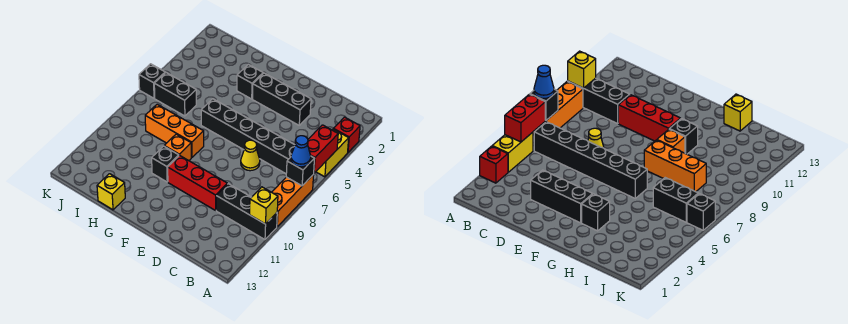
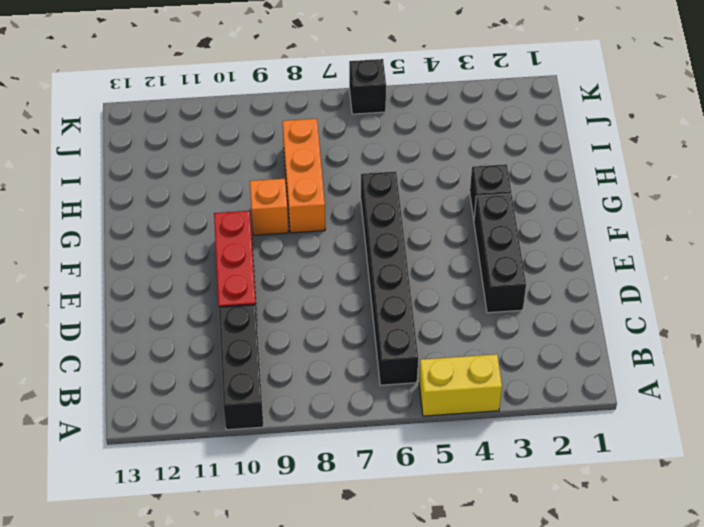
none -> red 1x1 brick [334,117,360,152]
none -> orange 1x3 brick [272,174,314,227]
none -> yellow 1x1 cone [241,140,260,171]

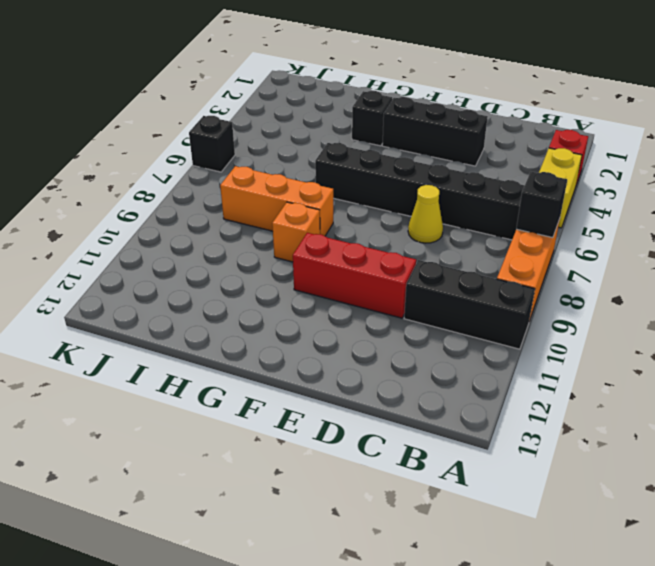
none -> black 1x1 brick [152,146,179,182]
none -> yellow 1x1 brick [97,174,125,210]
none -> black 1x2 brick [154,73,196,116]

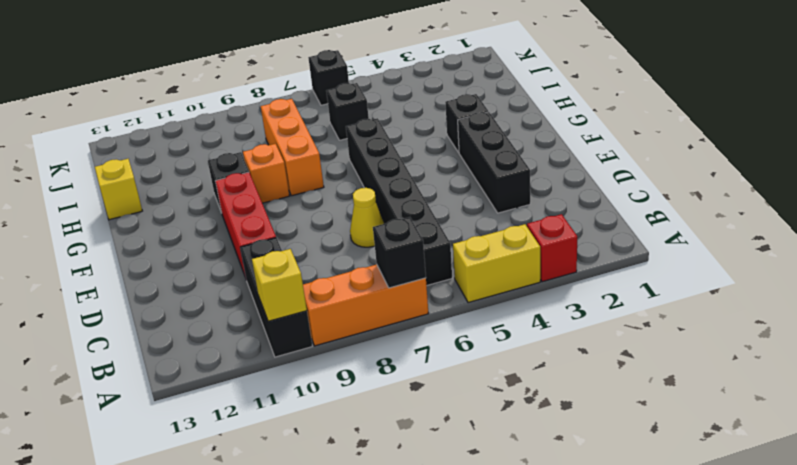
black 1x1 brick [326,83,369,140] -> black 1x2 brick [154,73,196,116]
none -> red 1x2 brick [308,125,338,173]
none -> blue 1x1 cone [291,136,311,167]

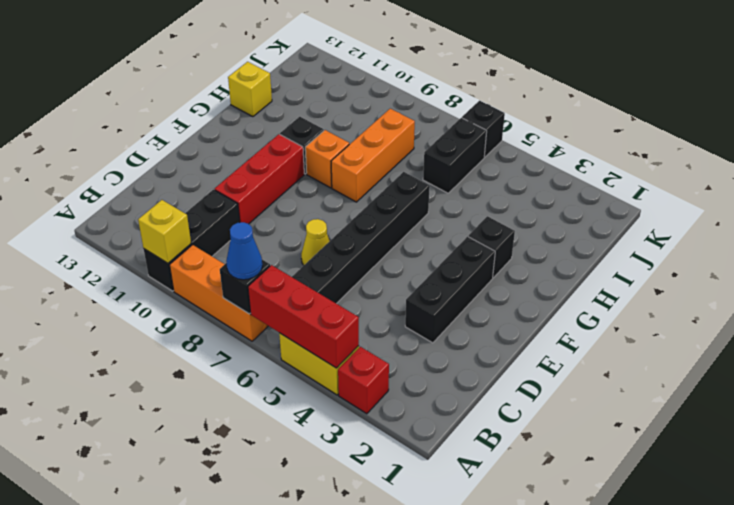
red 1x3 brick [248,265,359,368] -> red 1x2 brick [308,125,338,173]

